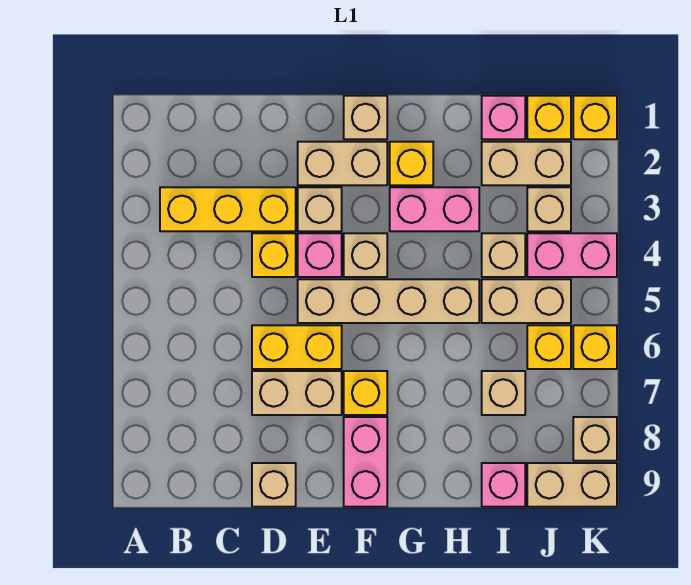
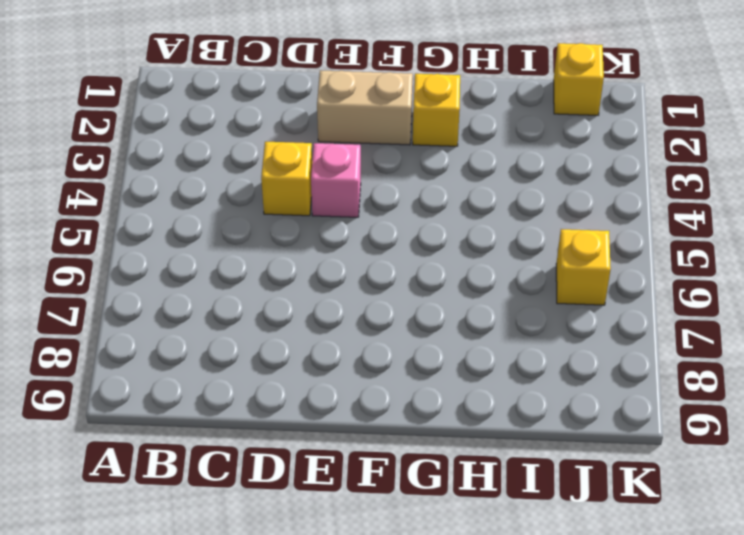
none -> yellow 1x3 brick [160,187,296,231]
none -> yellow 1x2 brick [252,325,342,369]
none -> tan 1x2 brick [252,371,342,415]

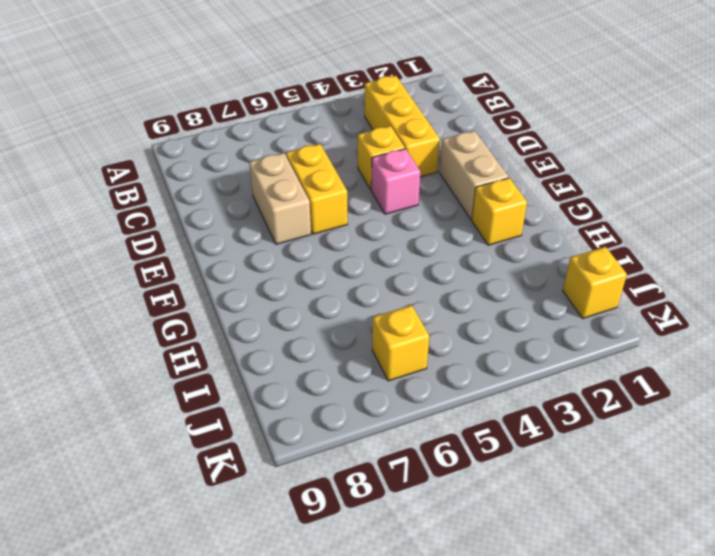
none -> tan 1x1 brick [252,463,296,507]
none -> tan 1x1 brick [298,187,342,231]
none -> tan 1x4 brick [298,279,479,323]

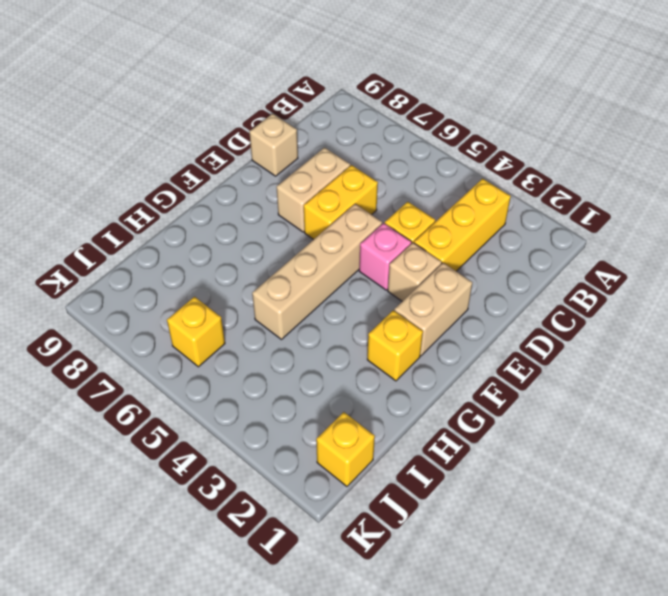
none -> tan 1x1 brick [344,96,387,139]
none -> tan 1x1 brick [344,233,387,277]
none -> yellow 1x1 brick [344,371,387,415]

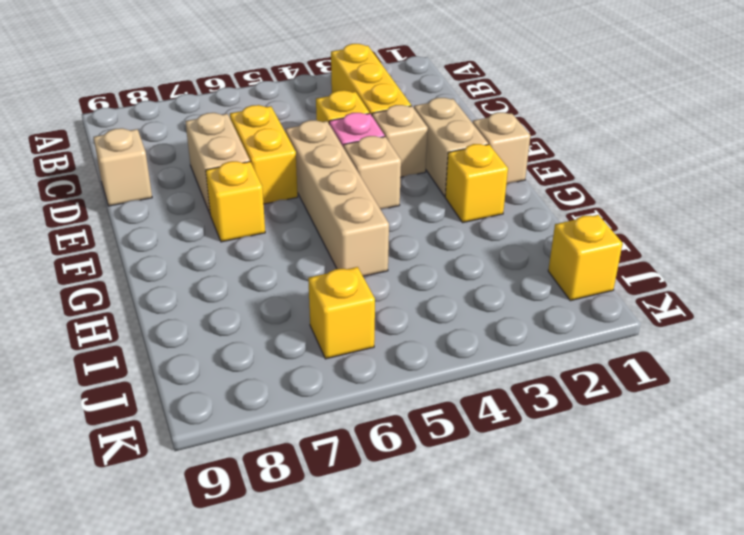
none -> pink 1x2 brick [344,417,387,507]
none -> pink 1x2 brick [390,187,479,231]
none -> pink 1x1 brick [482,96,525,139]

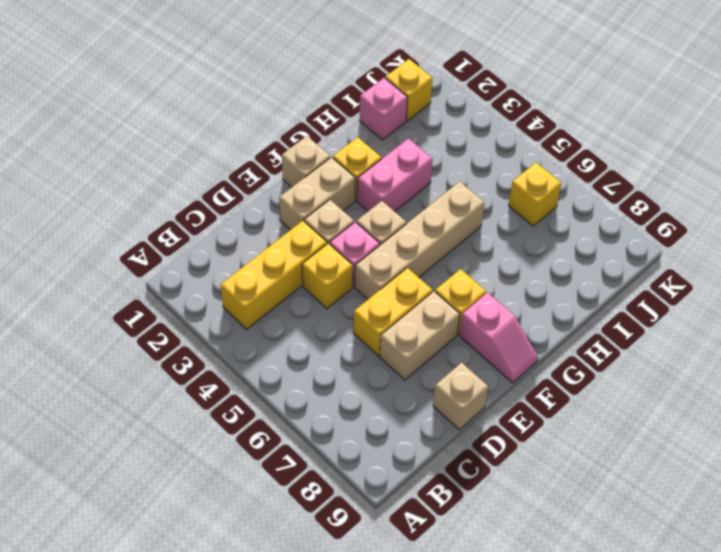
pink 1x2 slope [460,292,538,383] -> pink 1x2 brick [344,417,387,507]
none -> tan 1x2 brick [482,142,571,185]
none -> tan 1x1 brick [482,233,525,277]
none -> tan 1x2 brick [482,279,571,323]

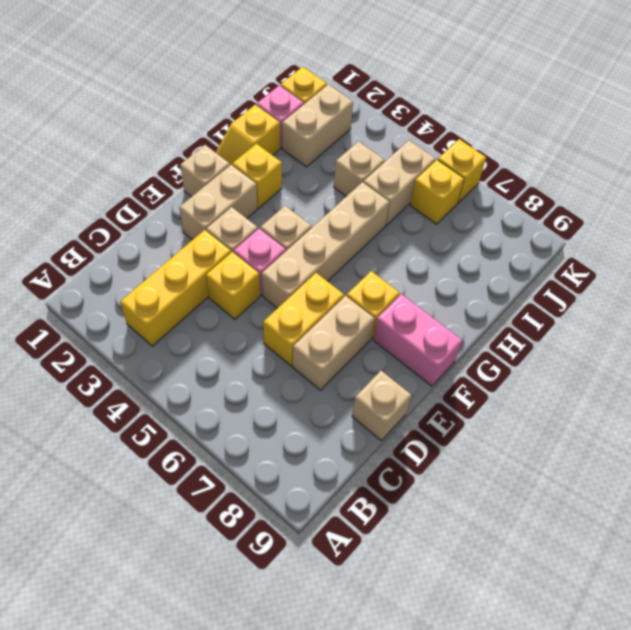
yellow 1x2 slope [216,105,280,165] -> none
none -> pink 1x2 brick [390,187,479,231]
none -> tan 1x1 brick [482,371,525,415]
none -> pink 1x1 brick [482,463,525,507]

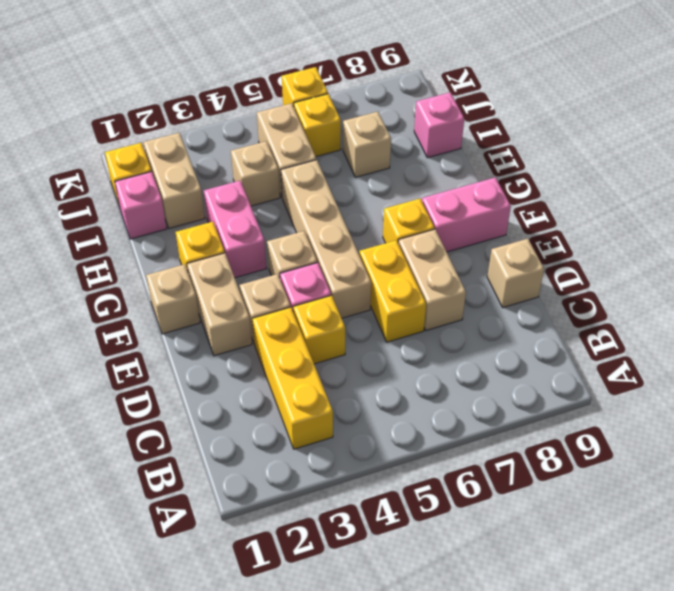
none -> tan 1x1 brick [527,187,571,231]
none -> pink 1x2 brick [527,233,617,277]
none -> tan 1x2 brick [527,463,617,507]

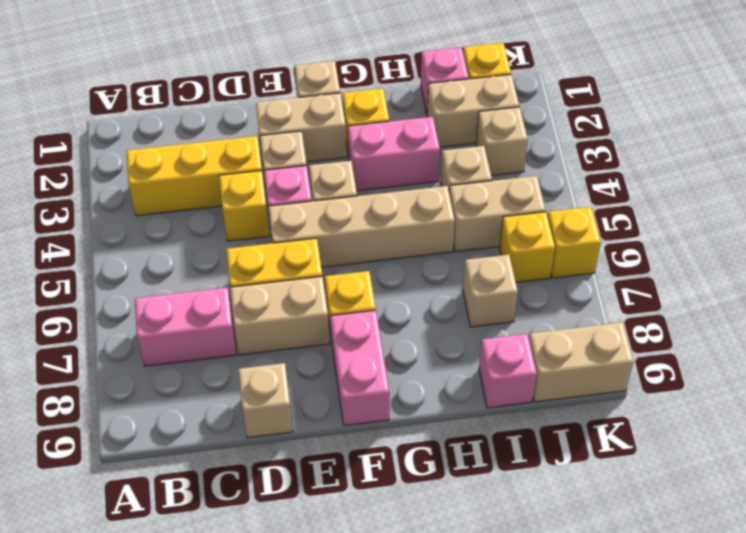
pink 1x2 brick [135,288,236,366] -> pink 1x2 brick moved to [527,233,617,277]
none -> yellow 1x1 brick [573,96,617,139]
none -> tan 1x1 brick [573,417,617,461]

